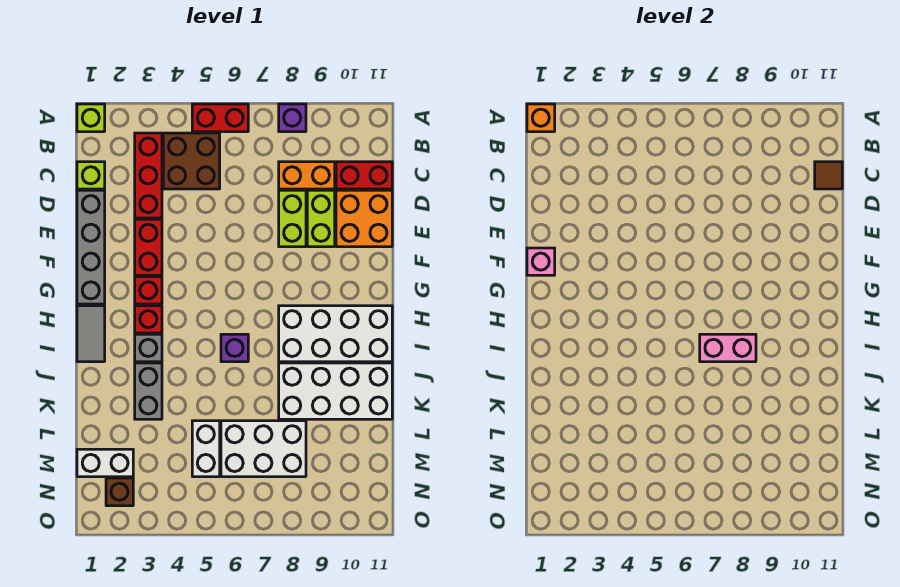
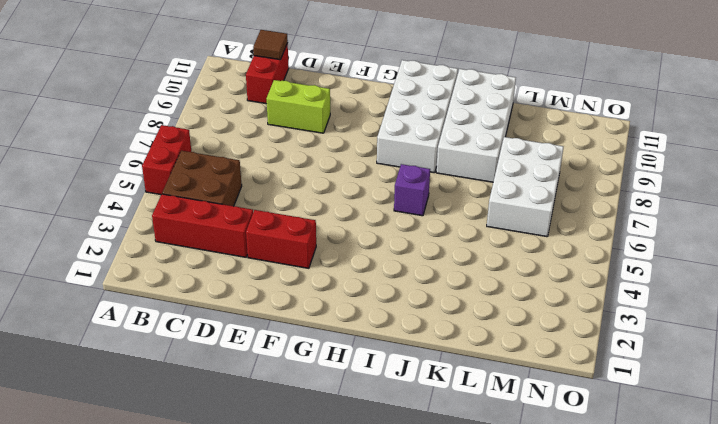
none -> lime 1x1 brick [77,104,105,132]
none -> purple 1x1 brick [279,104,306,132]
none -> lime 1x1 brick [77,162,105,189]

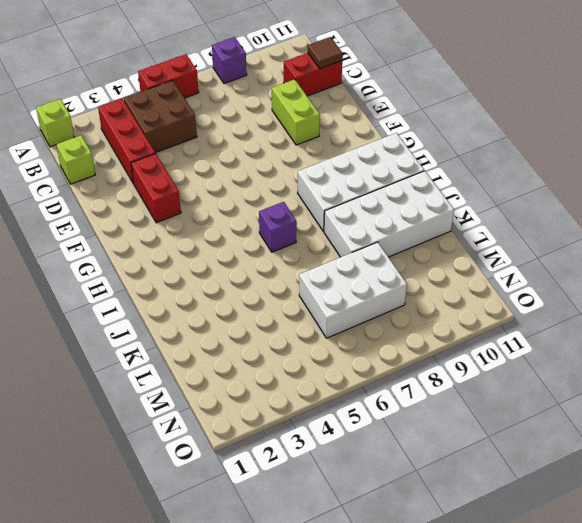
none -> orange 1x2 brick [279,162,335,189]
none -> grey 1x4 brick [77,190,105,304]
none -> lime 1x2 brick [279,190,306,247]

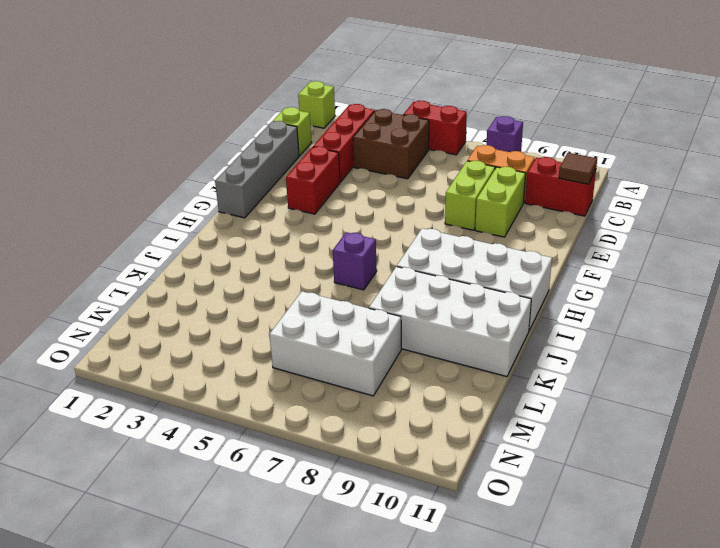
none -> orange 2x2 brick [336,190,392,247]
none -> red 1x1 brick [135,277,162,304]
none -> grey 1x2 tile [77,306,105,362]

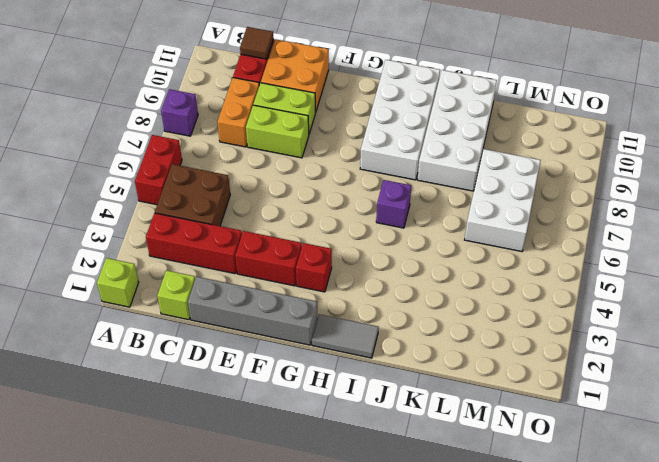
none -> red 1x1 brick [135,306,162,333]
none -> grey 1x1 brick [135,334,162,362]
none -> grey 1x2 brick [135,363,162,419]

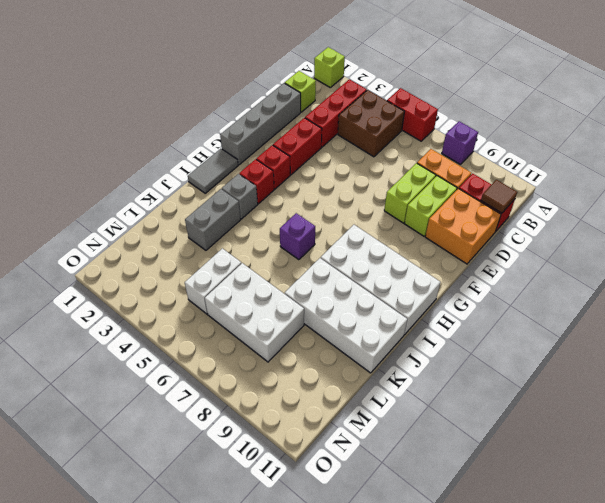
none -> white 1x2 brick [77,449,133,477]
none -> brown 1x1 brick [106,478,133,506]
none -> orange 1x1 brick [527,104,555,132]

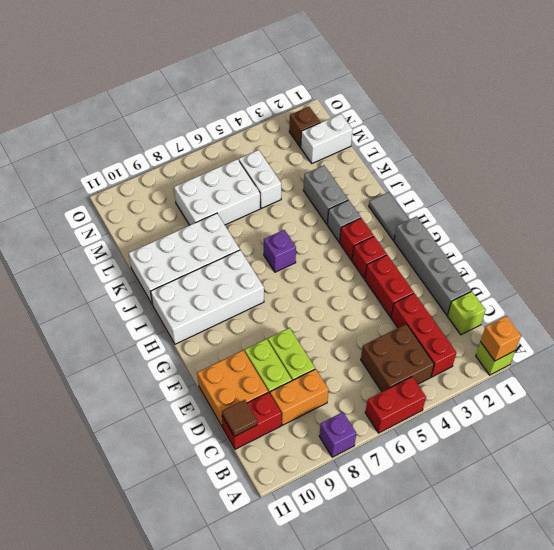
none -> pink 1x1 brick [527,248,555,275]
none -> pink 1x2 brick [700,334,756,362]

